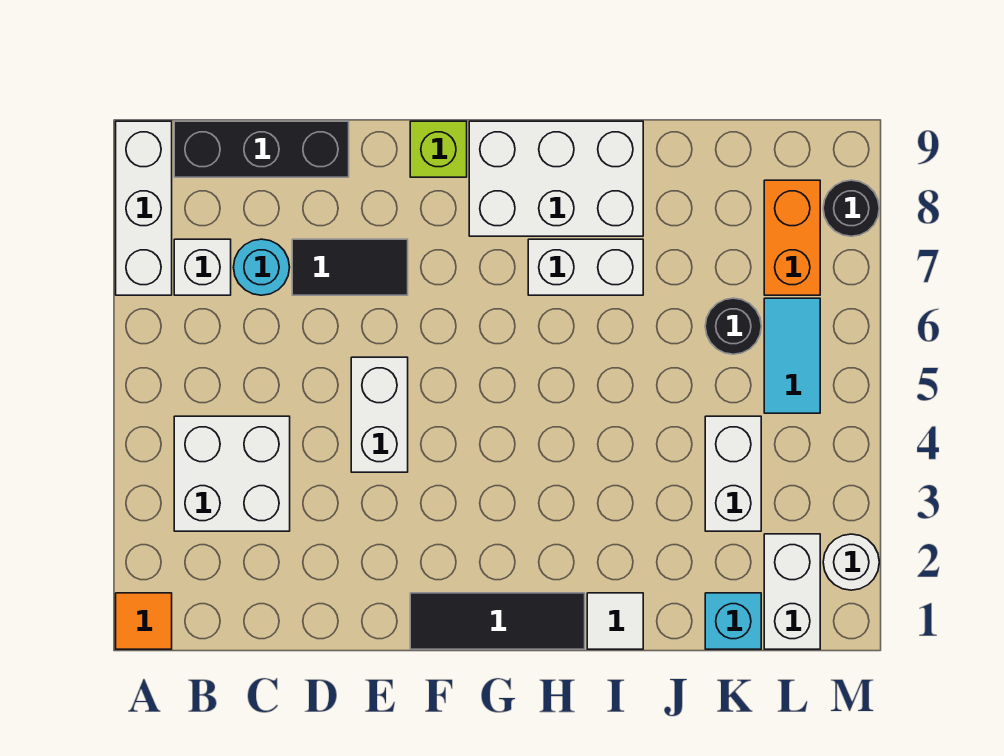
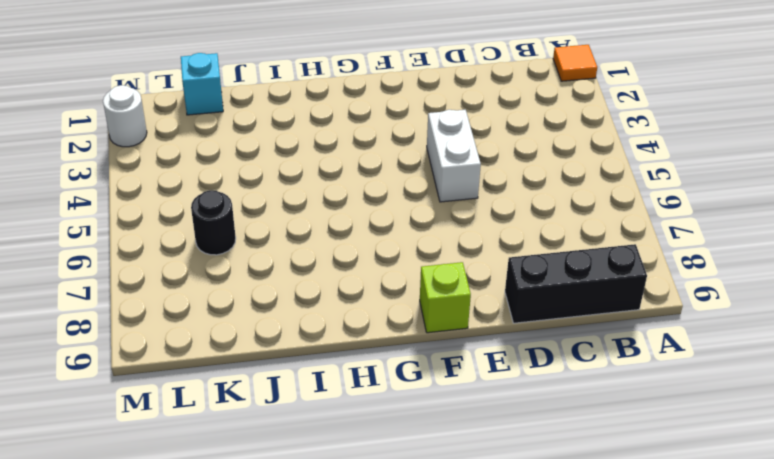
none -> white 1x3 brick [116,121,172,295]
none -> white 2x2 brick [174,416,290,531]
none -> white 1x1 brick [174,239,231,295]

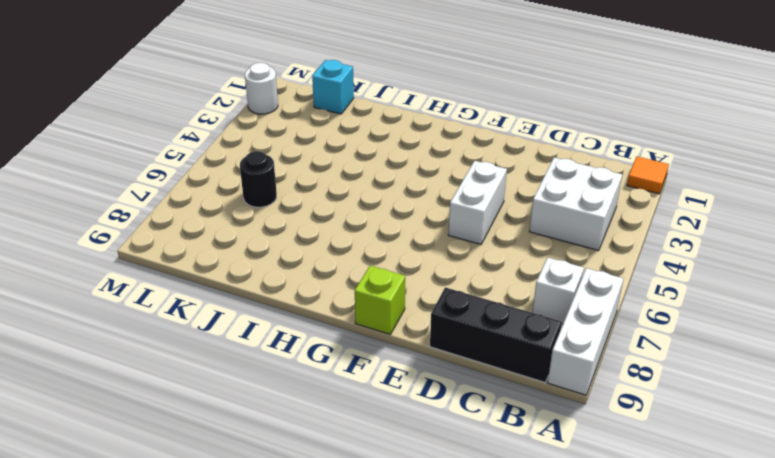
none -> cyan 1x1 round brick [233,239,290,295]
none -> black 1x2 tile [292,239,408,295]
none -> black 1x3 tile [410,593,585,649]

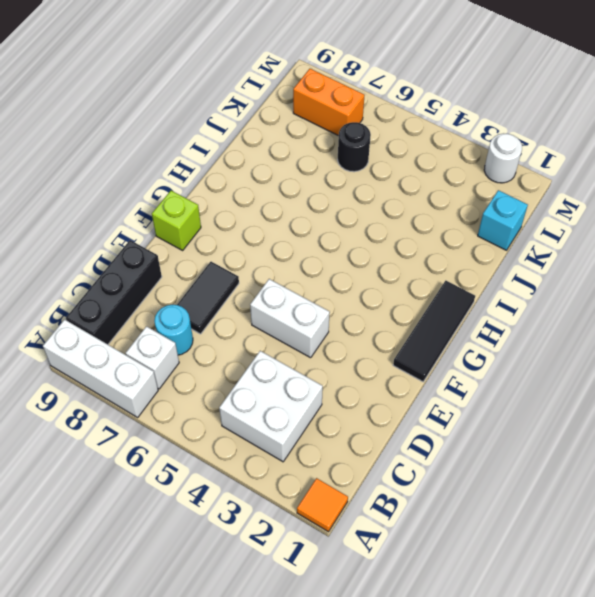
none -> white 2x3 brick [469,121,643,236]
none -> white 1x2 brick [528,239,643,295]
none -> white 1x1 tile [587,593,643,649]

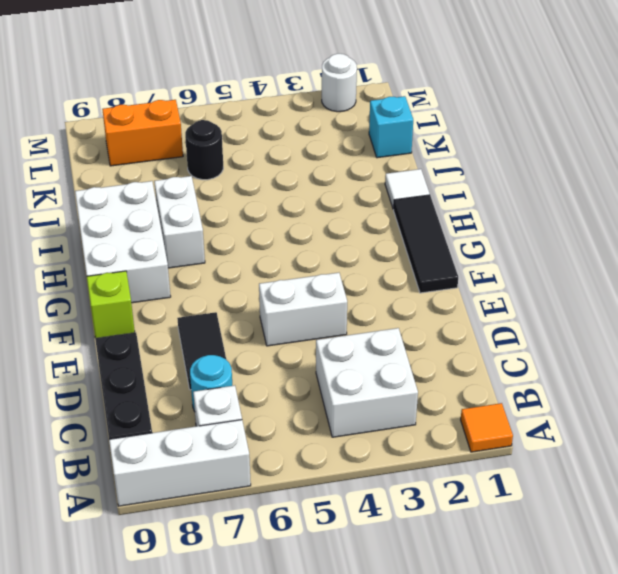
none -> white 1x2 brick [705,416,761,531]
none -> white 1x2 brick [764,534,820,649]
none -> cyan 1x2 tile [764,298,820,413]

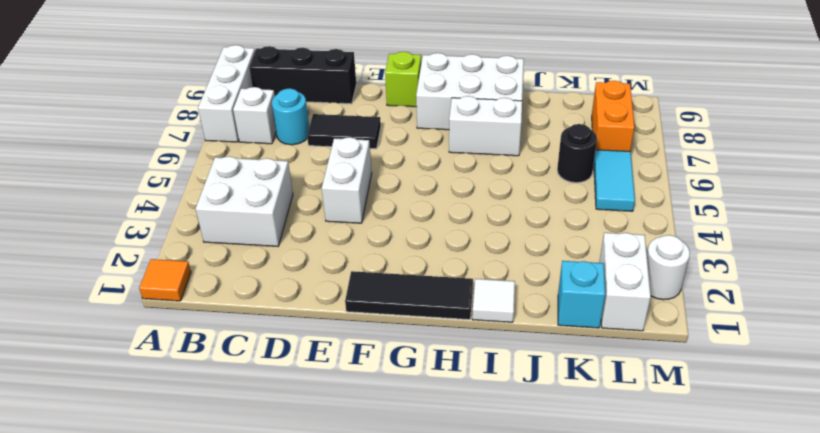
none -> white 1x2 brick [705,416,761,531]
none -> black 1x1 round brick [823,180,879,236]

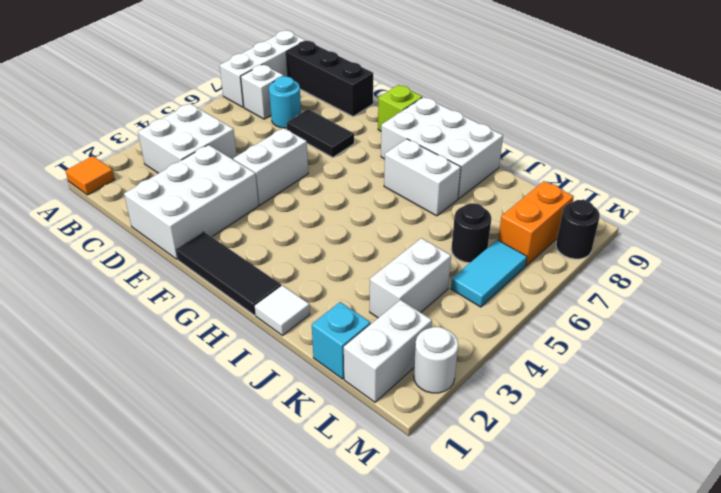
white 2x3 brick [124,145,259,259] -> none

